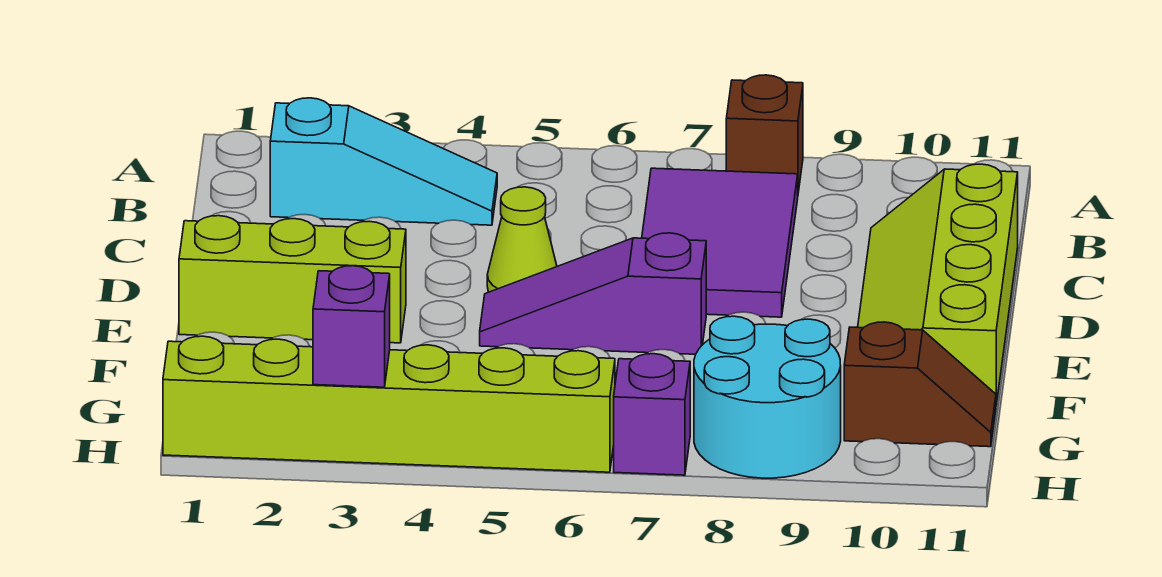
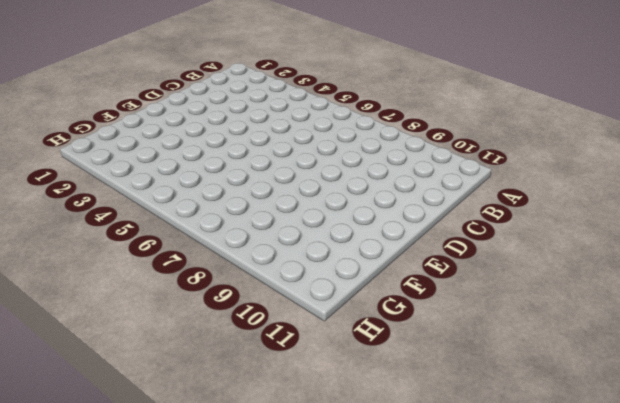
none -> brown 1x1 brick [726,75,803,192]
none -> cyan 1x3 slope [270,98,497,225]
none -> purple 2x3 tile [642,168,798,317]

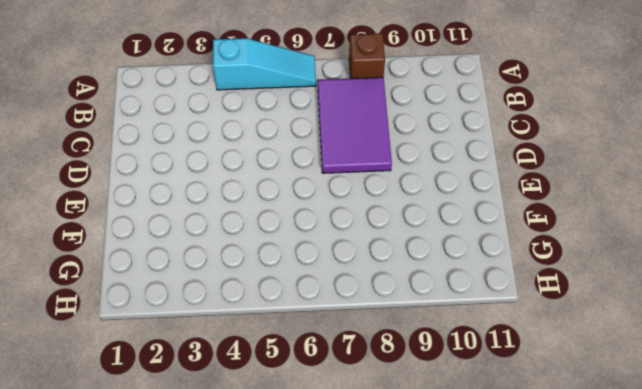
cyan 1x3 slope [213,38,316,90] -> cyan 1x3 slope moved to [270,98,497,225]
none -> lime 2x4 slope [858,164,1018,404]
none -> lime 1x1 cone [487,187,557,292]
none -> lime 1x3 brick [179,216,406,343]

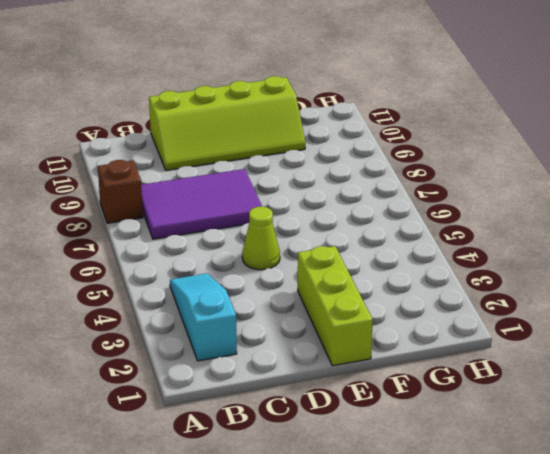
none -> purple 1x3 slope [480,233,706,354]
none -> cyan 2x2 round brick [694,316,841,478]
none -> brown 1x2 slope [844,322,996,447]

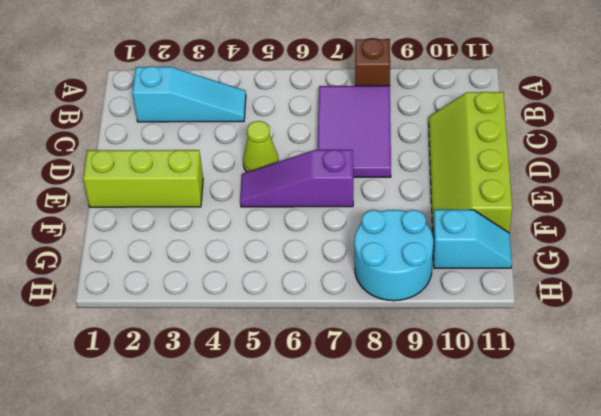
cyan 1x2 slope [433,210,512,268] -> brown 1x2 slope [844,322,996,447]
none -> lime 1x6 brick [163,336,615,472]
none -> purple 1x1 brick [614,354,690,475]
none -> purple 1x1 brick [313,266,390,387]

